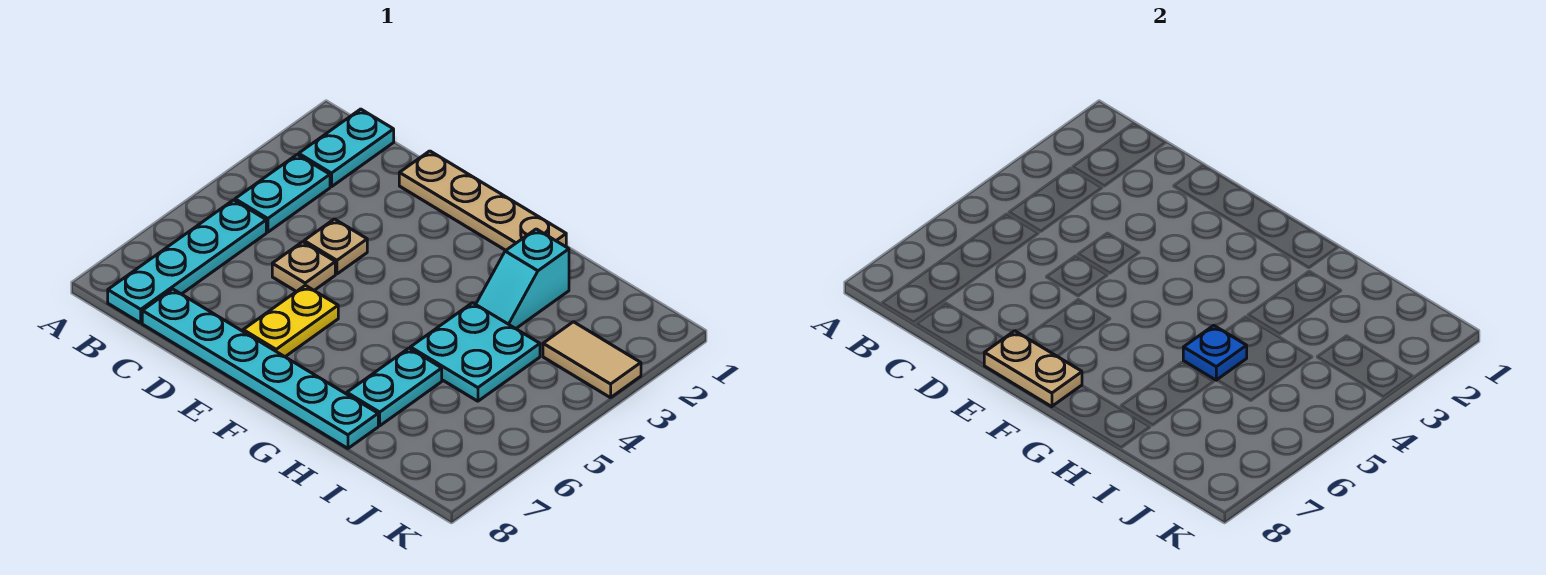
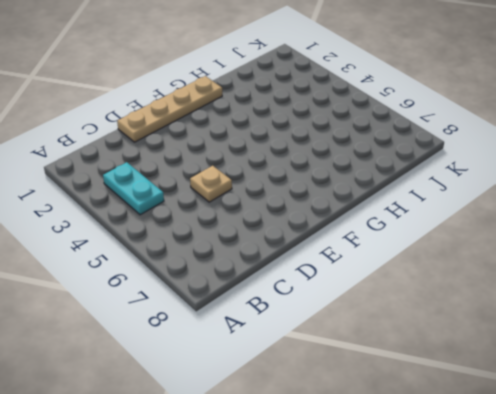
none -> cyan 1x2 plate [299,109,394,187]
none -> cyan 1x4 plate [108,200,266,323]
none -> cyan 1x6 plate [142,289,378,448]

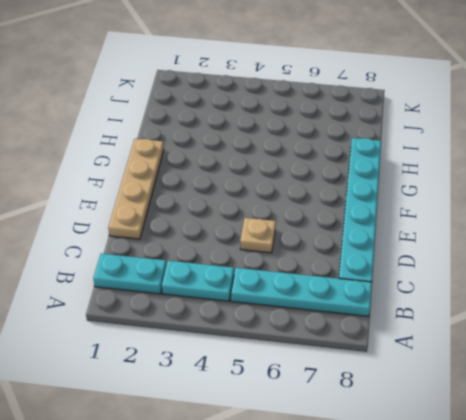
none -> tan 1x1 plate [304,219,367,274]
none -> yellow 1x2 plate [243,285,338,357]
none -> cyan 1x2 slope [476,229,569,329]

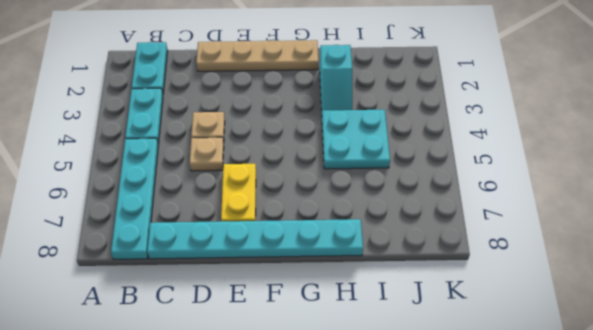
none -> cyan 1x2 plate [347,348,442,426]
none -> tan 1x2 tile [543,322,641,398]
none -> tan 1x2 plate [984,331,1082,407]

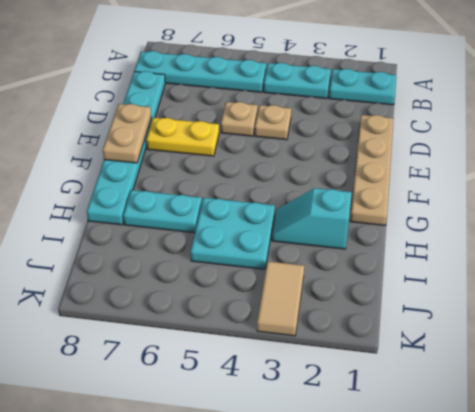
none -> blue 1x1 plate [1183,325,1247,380]

